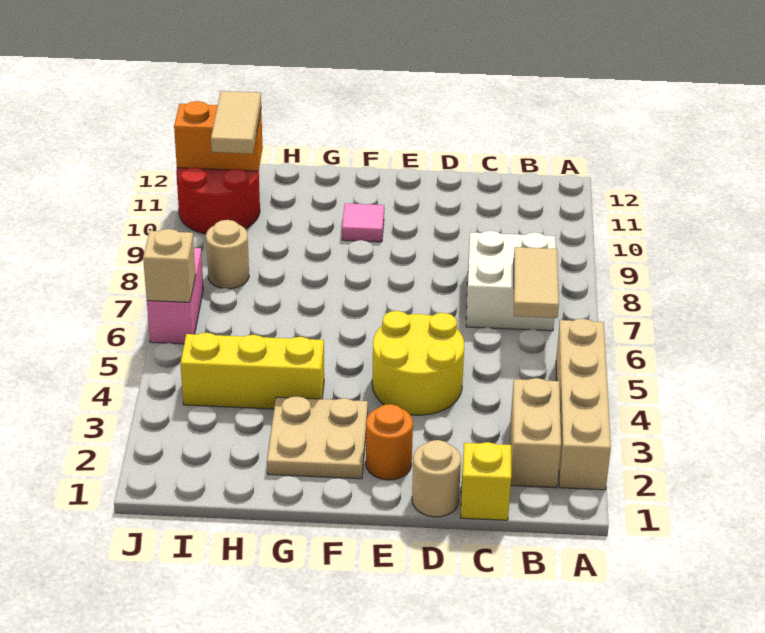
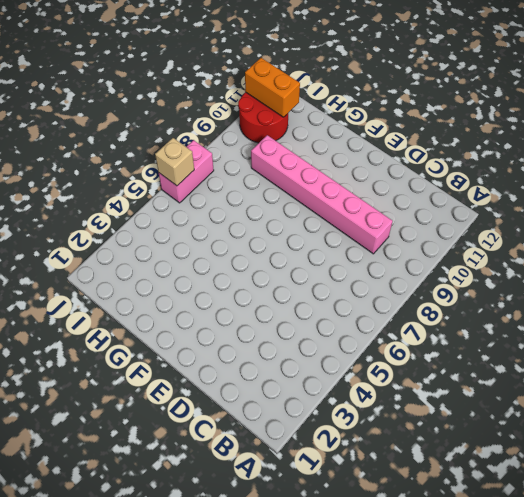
pink 1x6 brick [251,135,393,254] -> none
none -> tan 1x4 brick [556,319,611,490]
none -> tan 1x2 brick [511,378,561,488]
none -> white 2x2 brick [466,231,556,331]

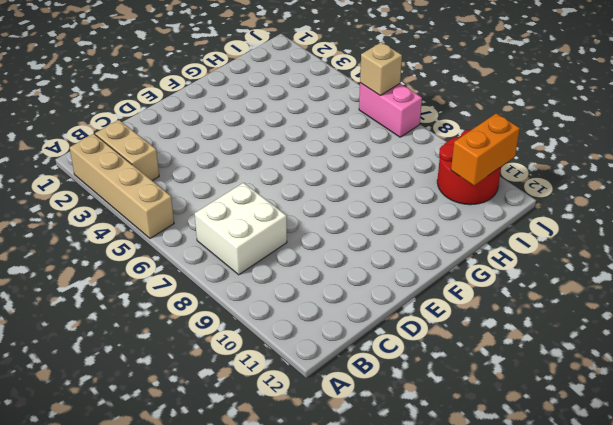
none -> yellow 1x1 brick [461,442,511,520]
none -> tan 1x1 round brick [412,440,461,517]
none -> yellow 2x2 round brick [372,311,464,415]

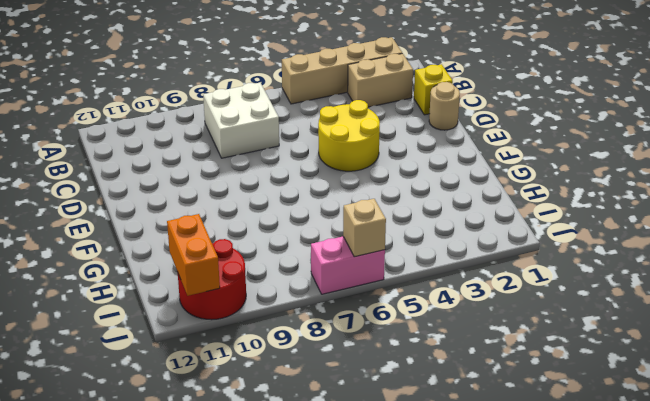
none -> orange 1x1 round brick [366,404,413,480]
none -> tan 2x2 plate [267,396,368,479]
none -> pink 1x1 tile [342,203,384,242]

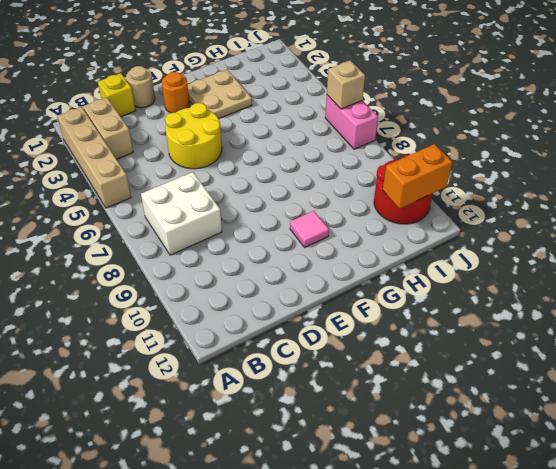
none -> yellow 1x3 brick [180,333,324,409]
none -> tan 1x1 round brick [206,220,249,289]
none -> tan 1x2 tile [514,247,559,318]

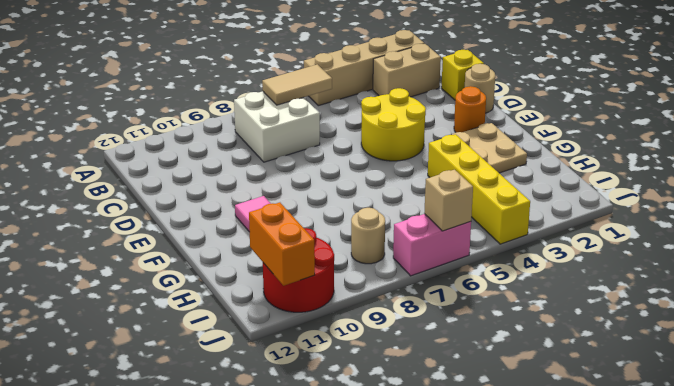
yellow 1x4 brick [428,134,530,244] -> yellow 1x3 brick [180,333,324,409]
none -> tan 1x2 tile [211,91,261,154]

